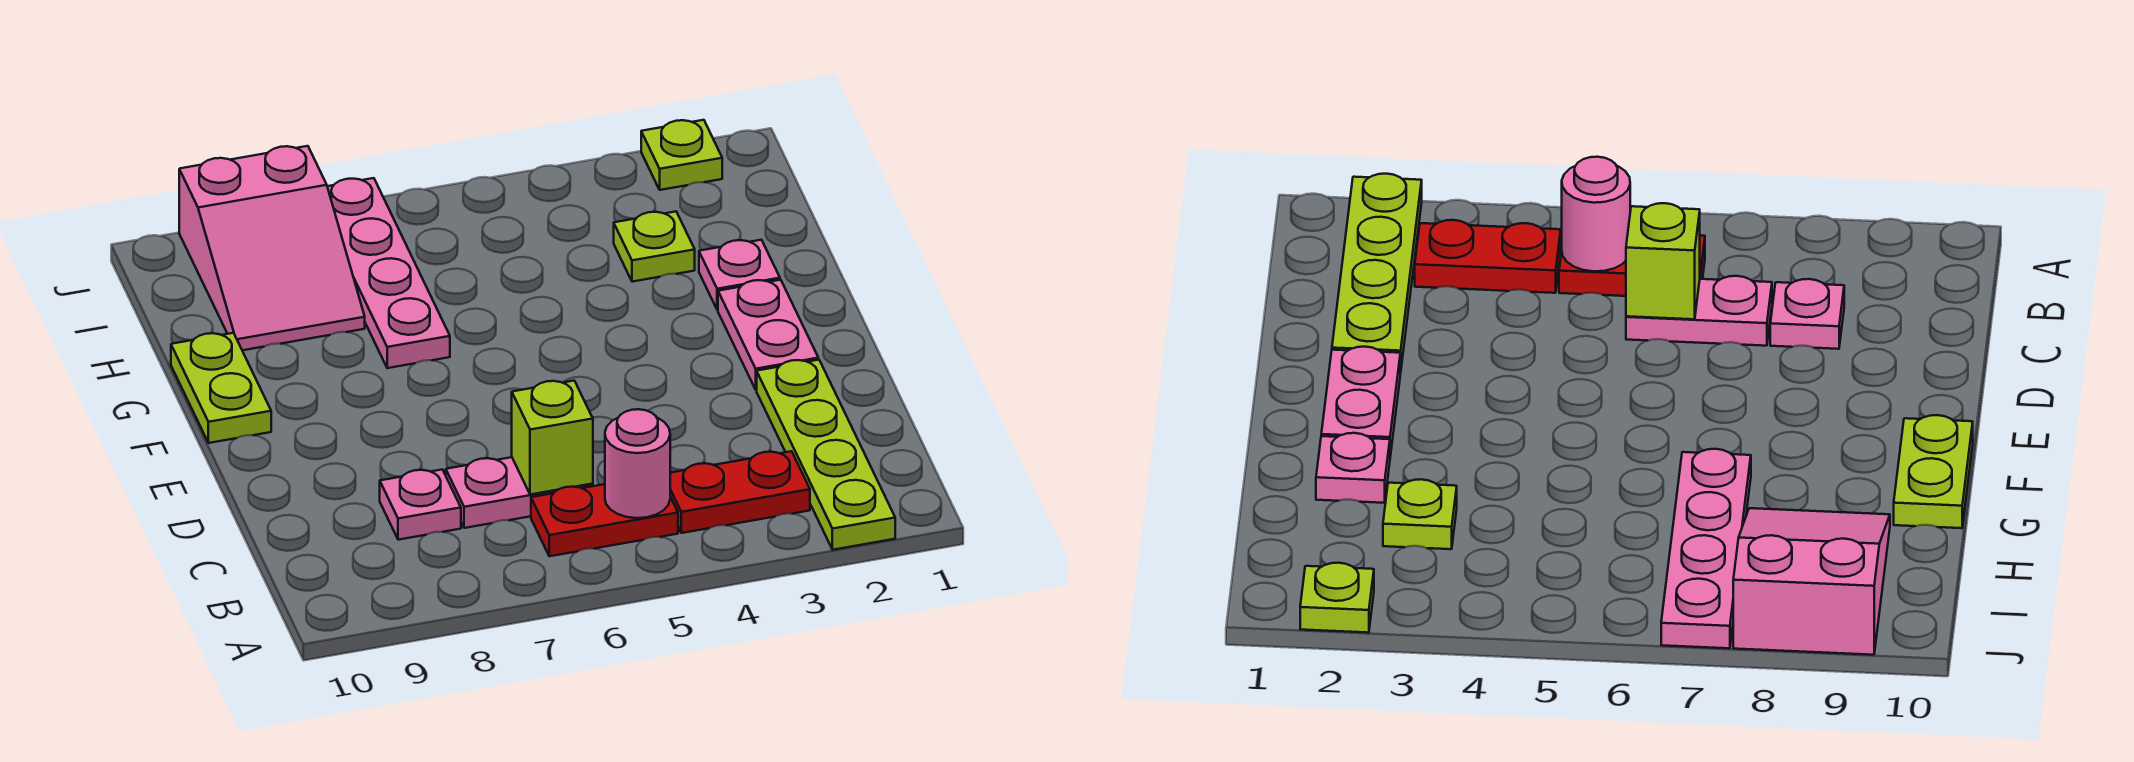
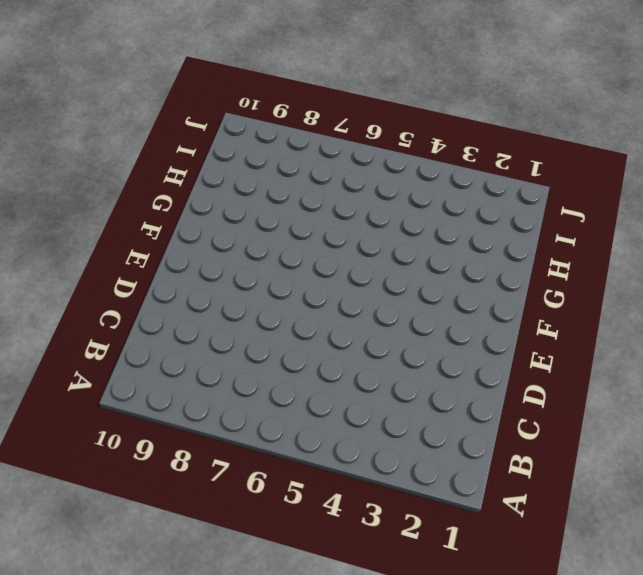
none -> lime 1x4 plate [757,360,895,550]
none -> red 1x2 plate [670,451,810,533]
none -> red 1x2 plate [531,484,678,556]

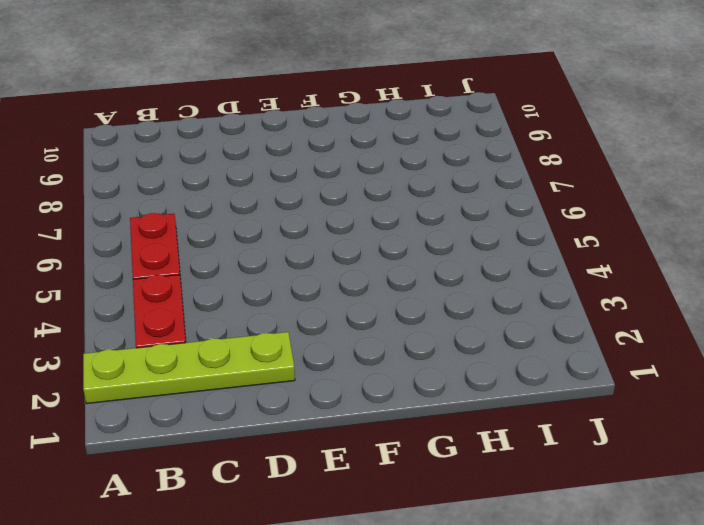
none -> pink 1x2 plate [446,457,593,528]
none -> pink 1x1 plate [380,470,461,540]
none -> pink 1x2 plate [718,280,818,390]

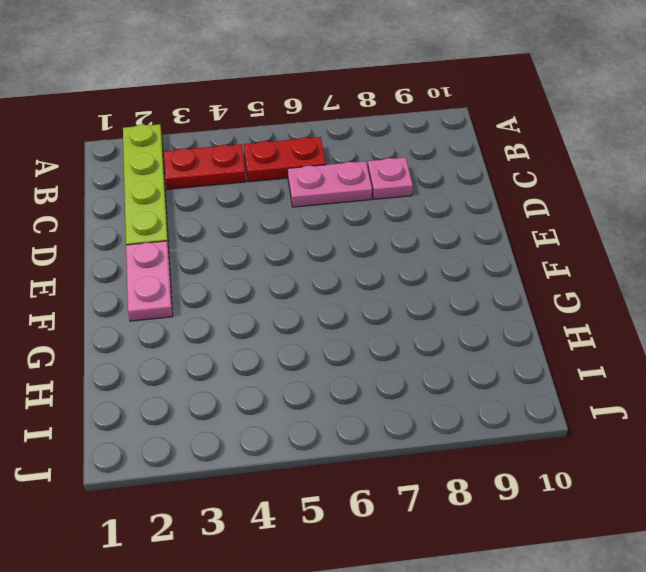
none -> lime 1x2 plate [171,333,271,443]
none -> pink 1x1 plate [699,240,780,310]
none -> pink 1x4 plate [327,178,450,368]

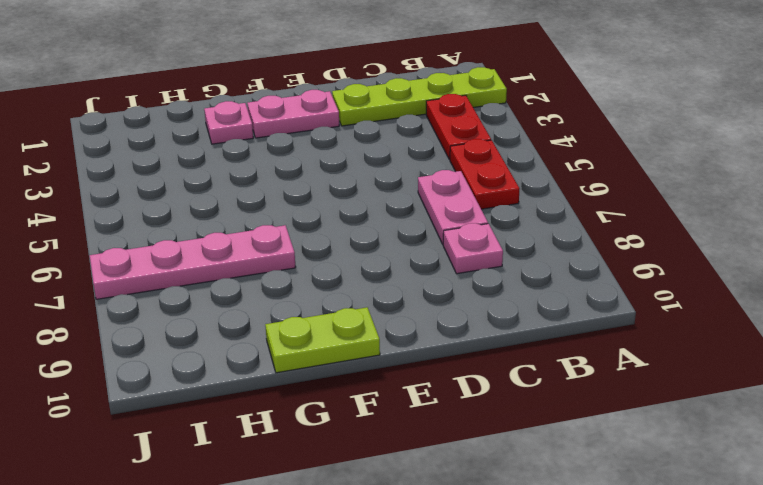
none -> lime 1x1 plate [614,212,695,282]
none -> pink 2x3 slope [179,146,365,350]
none -> lime 1x1 plate [641,120,722,190]

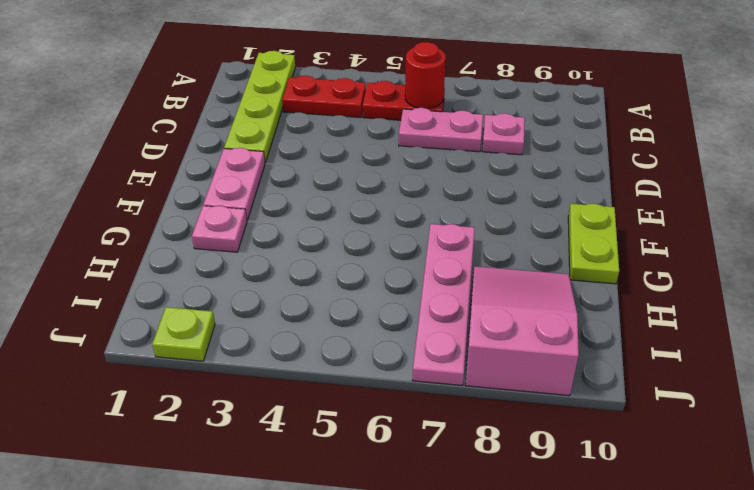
red 1x1 round brick [405,42,446,109] -> none
none -> lime 1x1 plate [614,212,695,282]
none -> pink 1x1 round brick [605,409,670,518]
none -> lime 1x1 brick [512,381,593,495]

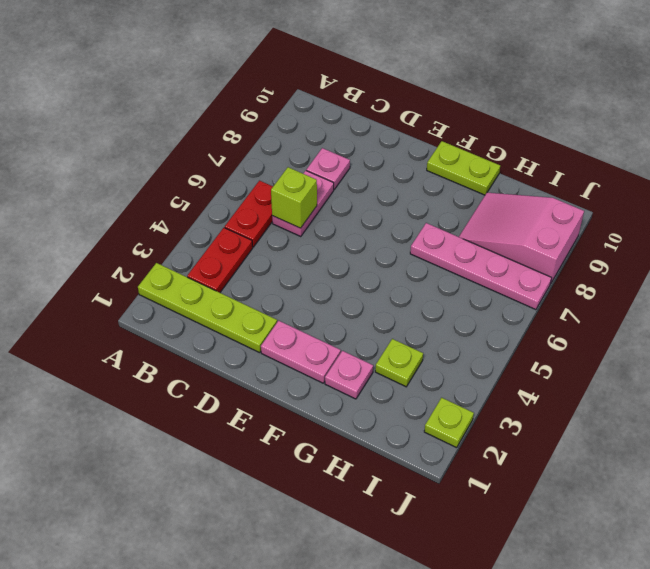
none -> pink 1x1 round brick [605,409,670,518]

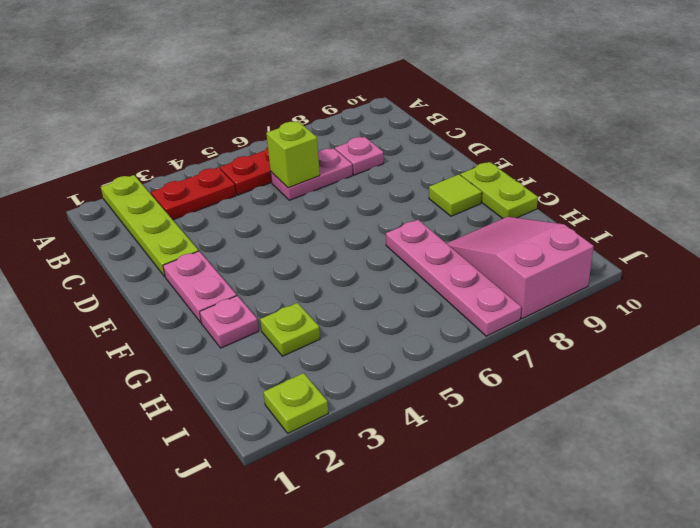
lime 1x1 tile [429,174,482,216] -> none
none -> pink 1x1 round brick [605,409,670,518]

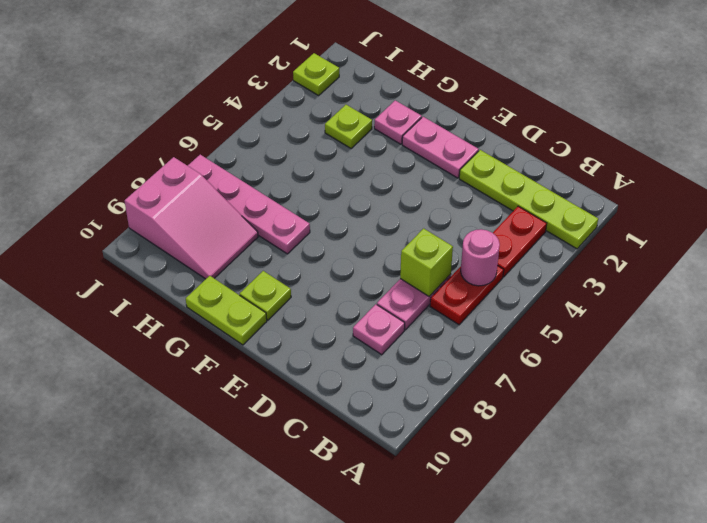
lime 1x1 plate [240,271,291,320] -> none

